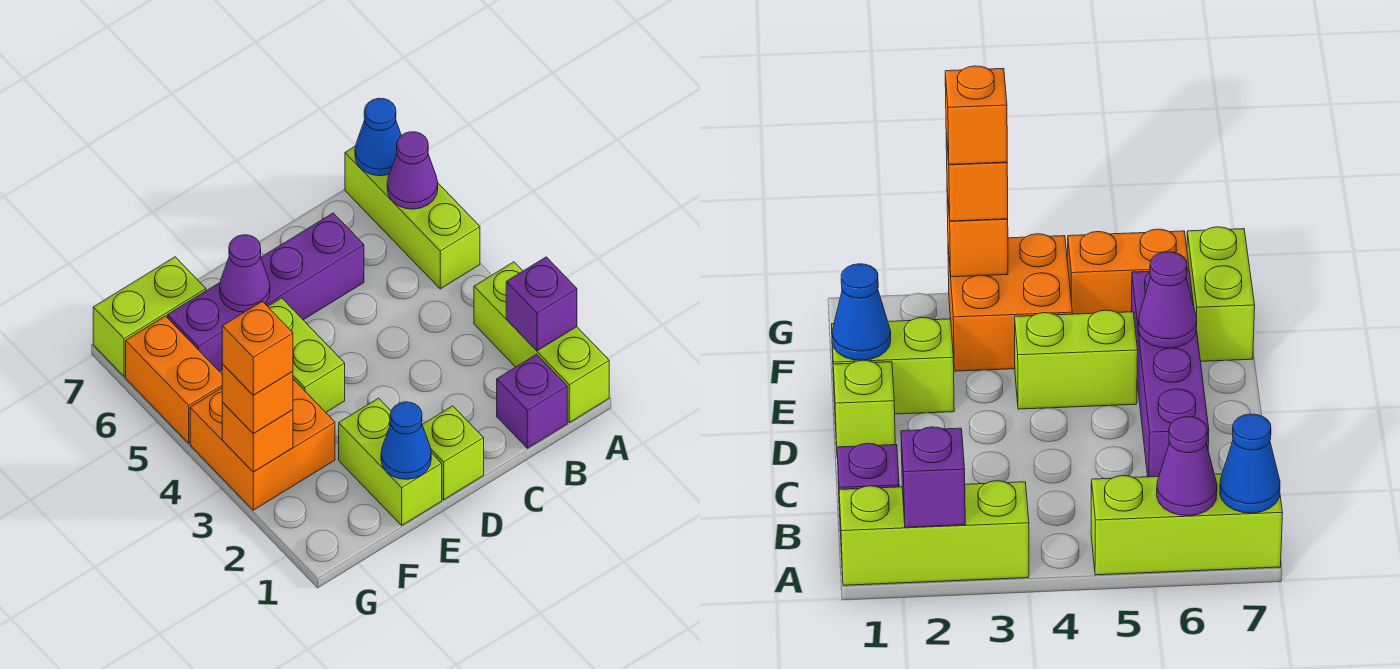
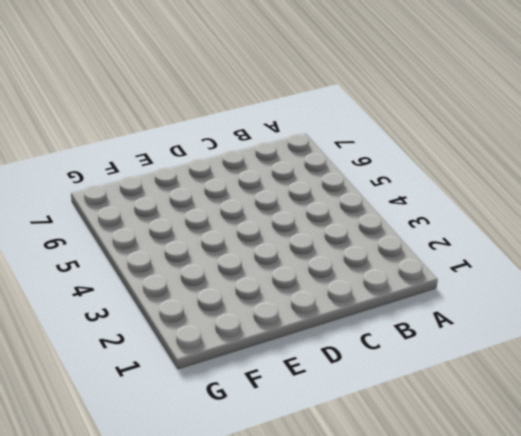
none -> lime 1x3 brick [474,262,609,423]
none -> lime 1x3 brick [345,146,480,289]
none -> purple 1x1 brick [497,354,567,448]

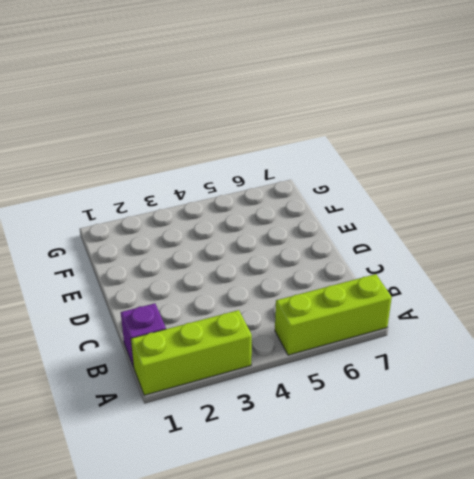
none -> purple 1x4 brick [168,213,364,371]
none -> lime 1x1 brick [422,406,484,500]
none -> lime 1x2 brick [339,398,442,525]

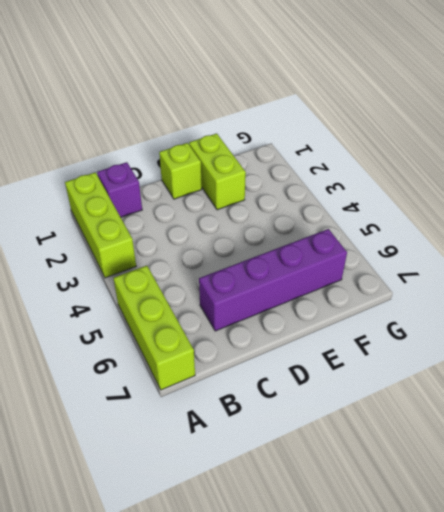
none -> lime 1x2 brick [268,298,345,412]
none -> orange 2x2 brick [190,379,335,510]
none -> lime 1x2 brick [93,257,206,376]

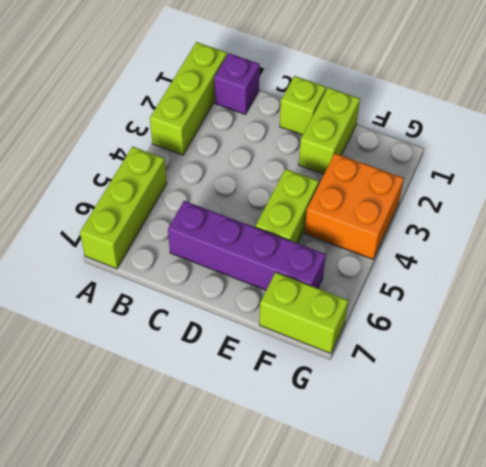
none -> orange 1x2 brick [126,316,222,443]
none -> purple 1x1 brick [506,257,577,351]
none -> purple 1x1 cone [387,132,438,209]

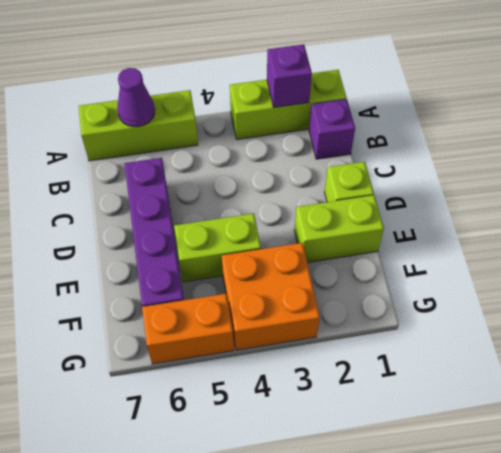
none -> lime 1x2 brick [93,257,206,376]
none -> blue 1x1 cone [355,98,401,176]
none -> blue 1x1 cone [381,402,431,479]

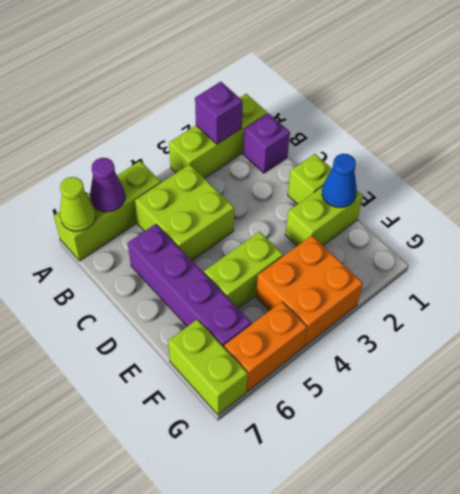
lime 1x1 cone [60,177,96,231] -> blue 1x1 cone [355,98,401,176]
lime 2x2 brick [135,164,234,261] -> none
none -> purple 1x1 cone [220,235,270,312]
none -> orange 1x1 brick [222,403,293,472]
none -> orange 1x1 brick [222,364,293,434]

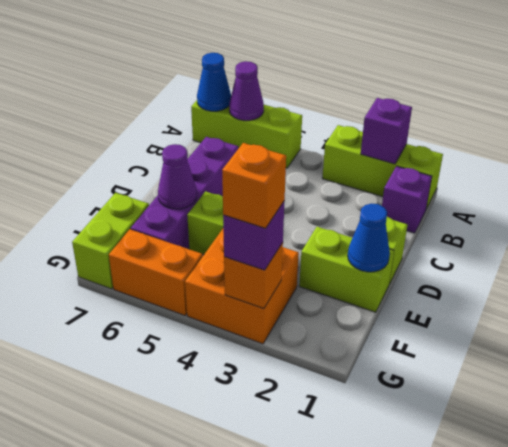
purple 1x1 brick [223,202,284,270] -> orange 1x1 brick [222,364,293,434]

